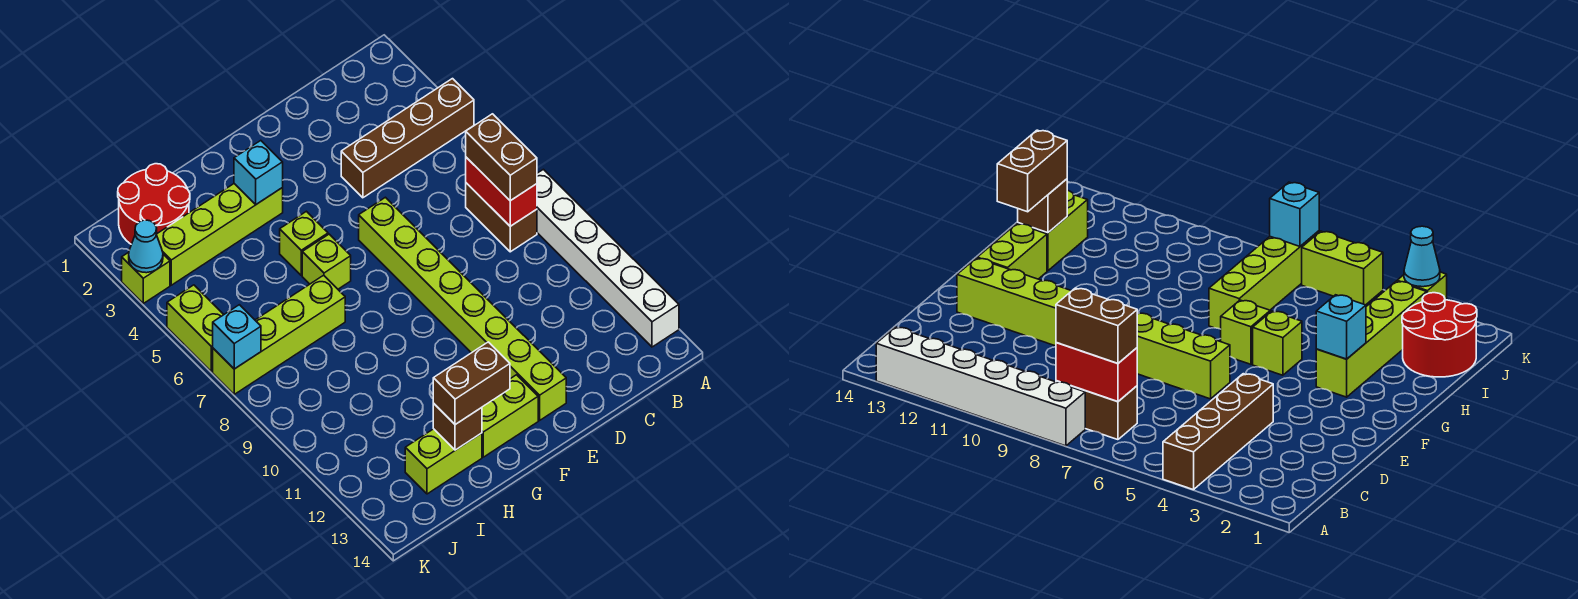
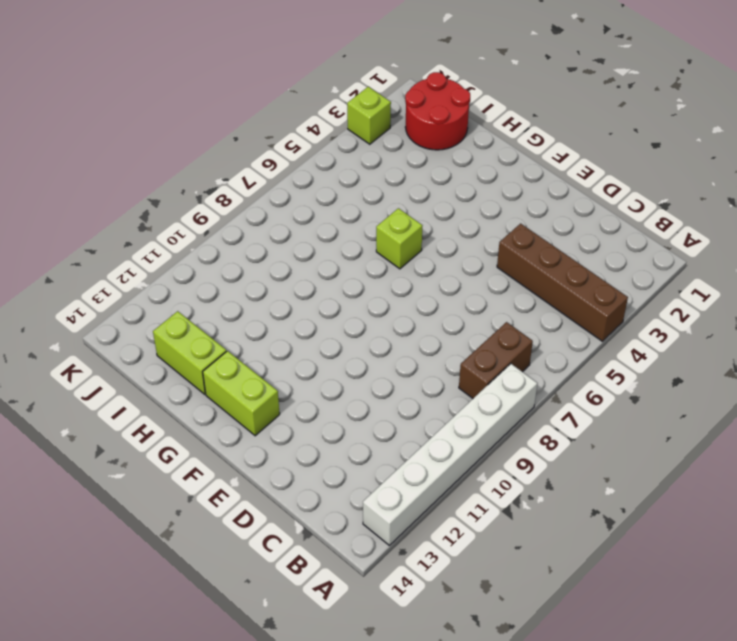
none -> lime 1x8 brick [359,197,566,420]
none -> lime 1x4 brick [156,184,283,285]
none -> lime 1x1 brick [280,211,328,275]

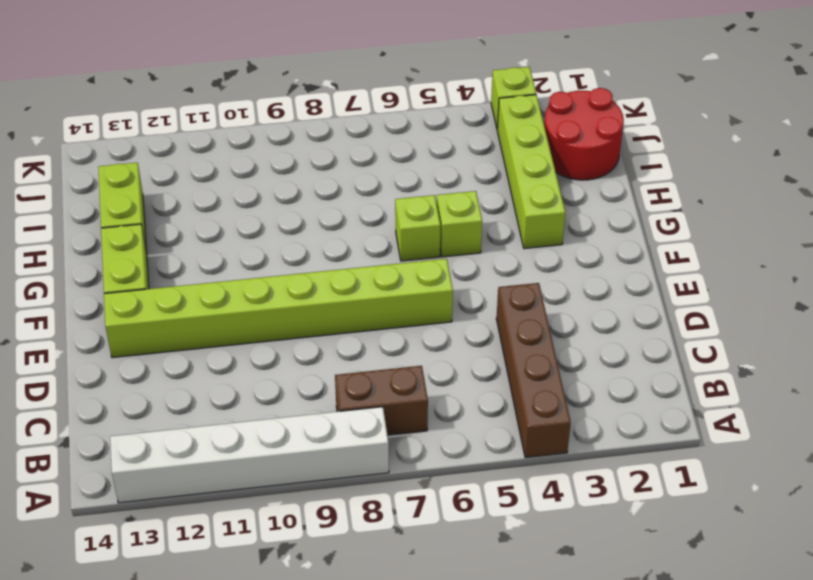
none -> lime 1x4 brick [213,275,345,394]
none -> lime 1x2 brick [167,285,224,372]
none -> red 1x2 brick [466,157,537,226]

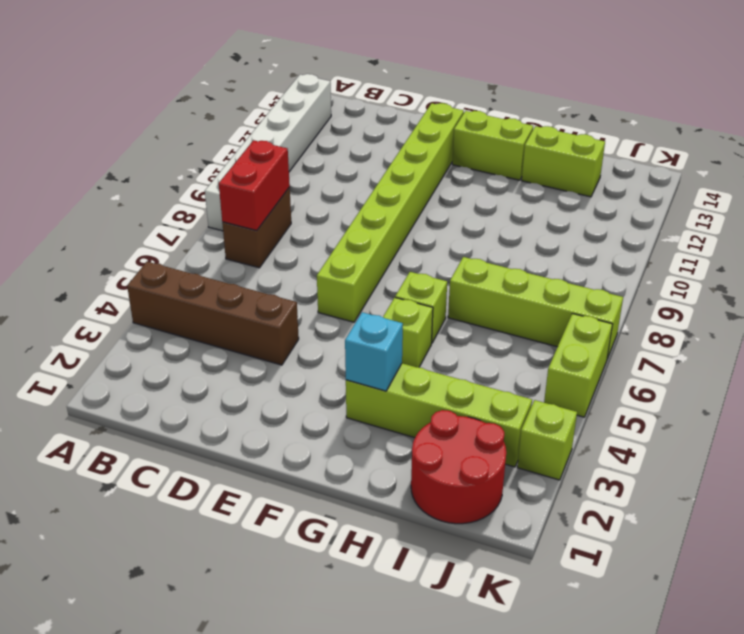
none -> brown 1x1 brick [433,404,482,450]
none -> cyan 1x1 cone [129,220,163,273]
none -> cyan 1x1 brick [213,305,261,369]

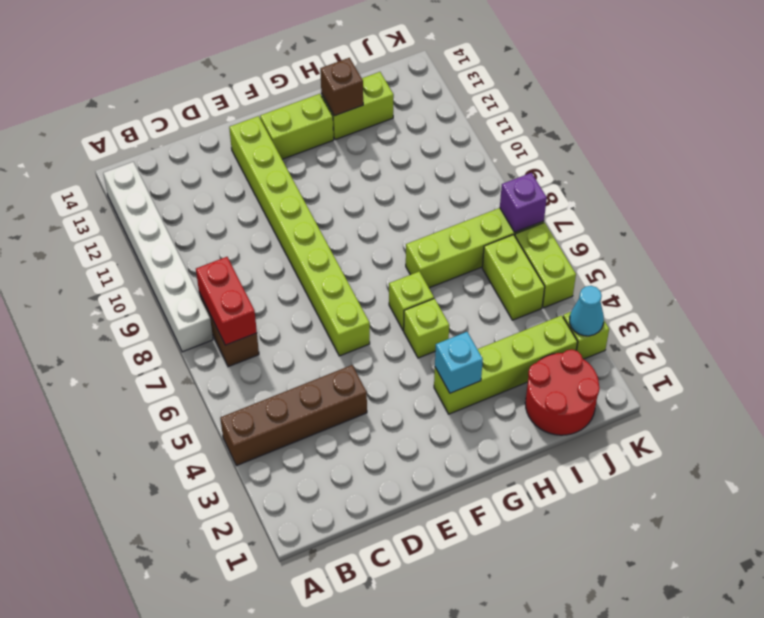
lime 1x2 brick [482,235,545,320] -> none
purple 1x1 brick [500,173,547,232] -> cyan 1x1 brick [213,305,261,369]
none -> brown 1x2 brick [466,114,537,201]
none -> brown 1x2 brick [433,342,510,425]

